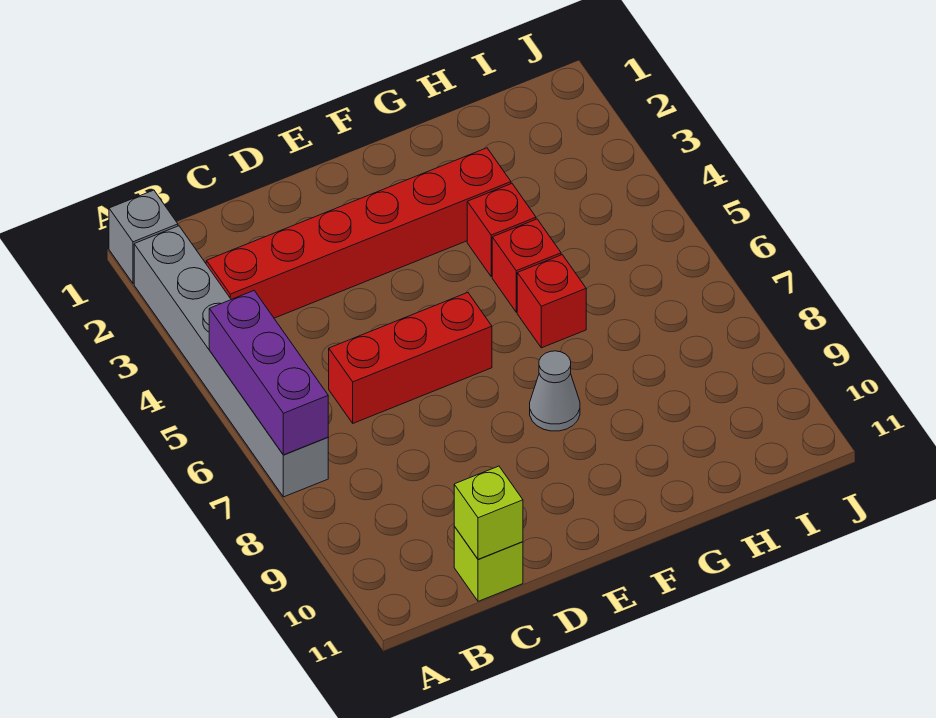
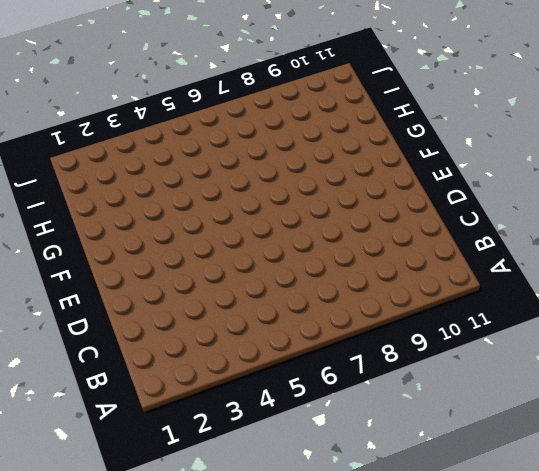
none -> grey 1x1 brick [109,190,178,283]
none -> grey 1x6 brick [134,226,328,497]

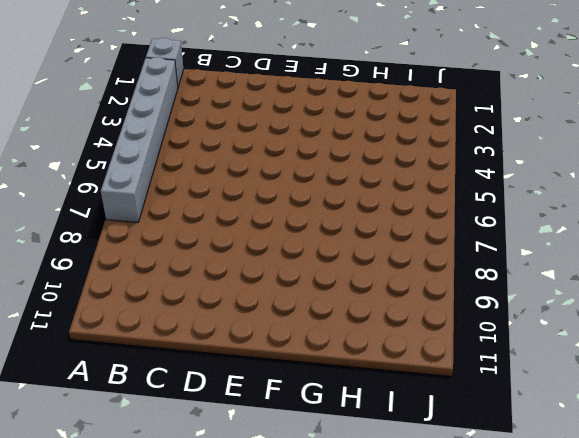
none -> red 1x6 brick [206,148,511,318]
none -> red 1x3 brick [329,293,492,423]

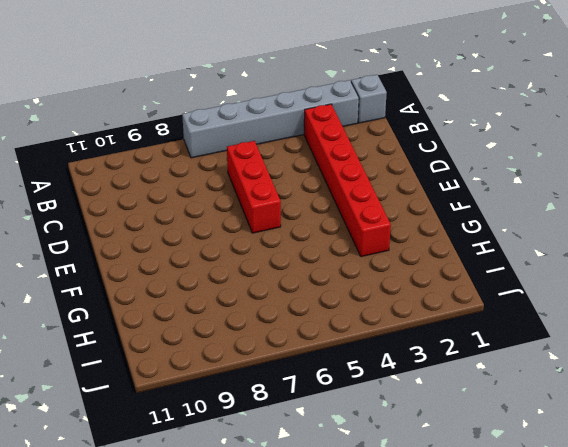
none -> lime 1x1 brick [454,526,523,601]
none -> grey 1x1 cone [530,351,580,431]

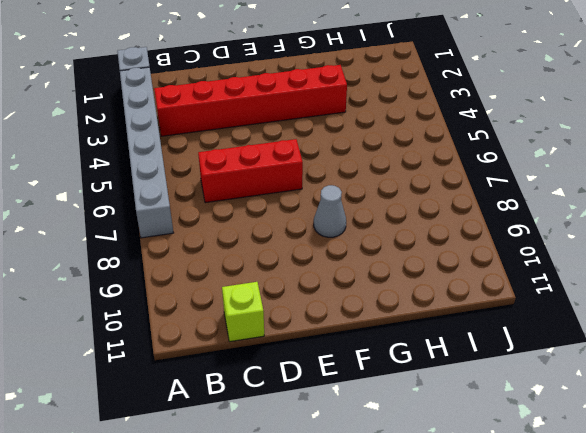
none -> red 1x1 brick [467,184,536,277]
none -> red 1x1 brick [492,219,561,312]

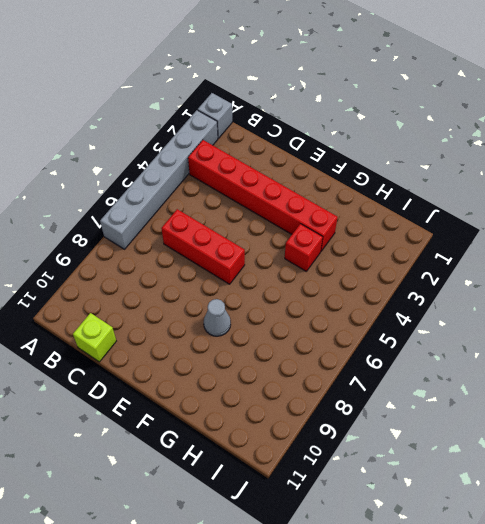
none -> red 1x1 brick [492,219,561,312]
none -> red 1x1 brick [517,255,586,348]

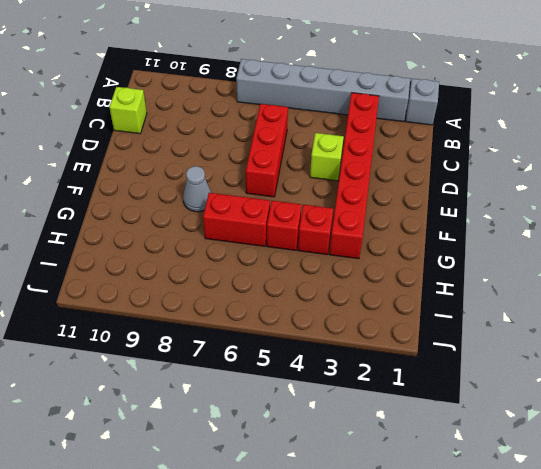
lime 1x1 brick [310,133,344,181] -> lime 1x1 brick moved to [454,466,523,559]
red 1x2 brick [203,193,270,246] -> red 1x1 brick [517,255,586,348]
none -> purple 1x3 brick [209,291,328,455]

